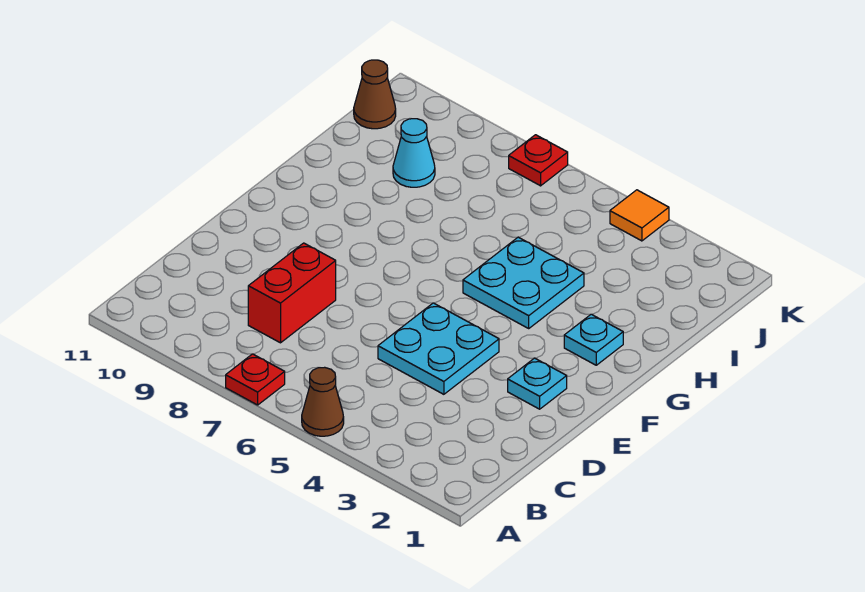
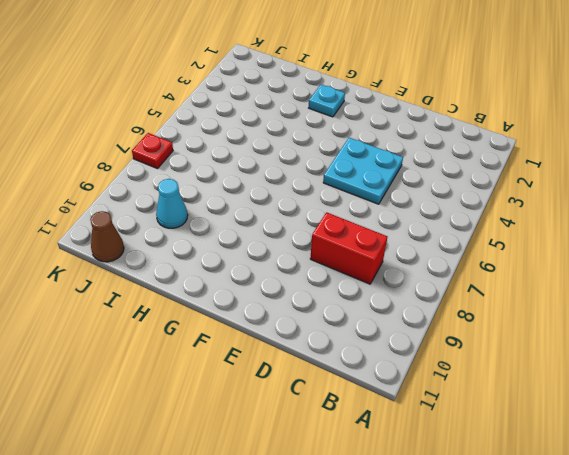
none -> brown 1x1 cone [302,367,344,436]
none -> red 1x1 plate [226,354,285,405]

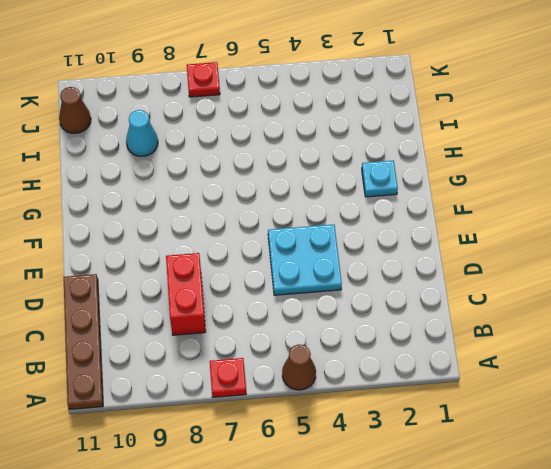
brown 1x4 plate [63,274,103,410] -> none
none -> cyan 1x1 plate [508,358,567,409]
none -> cyan 2x2 plate [463,237,584,328]

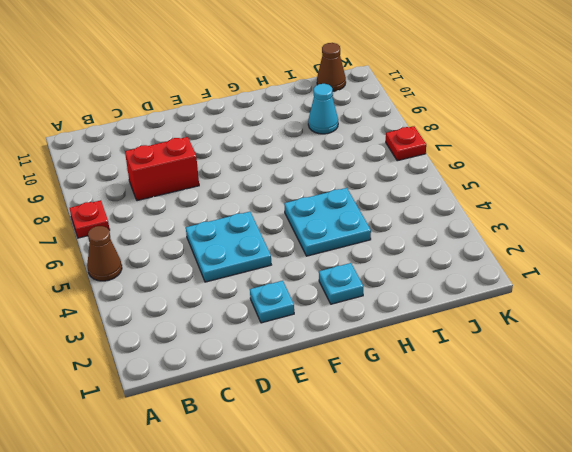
none -> orange 1x1 tile [610,190,669,241]

